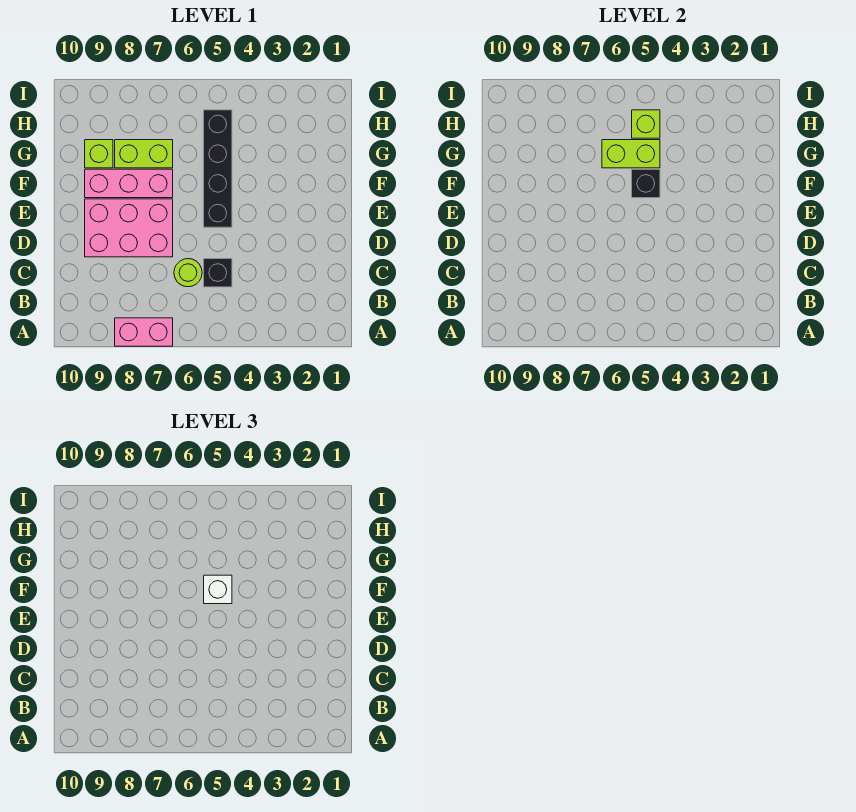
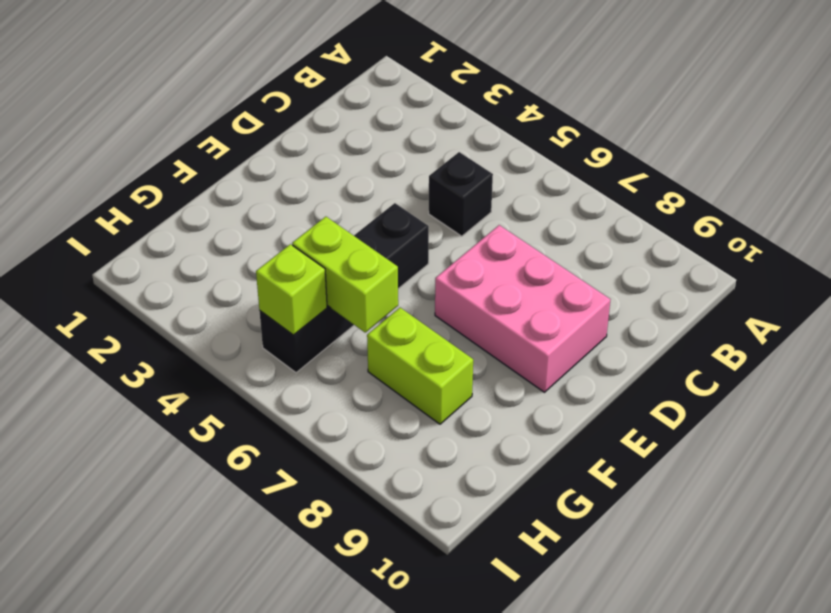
none -> pink 1x2 brick [115,318,173,346]
none -> lime 1x1 round brick [174,259,202,287]
none -> pink 1x3 brick [85,169,173,198]

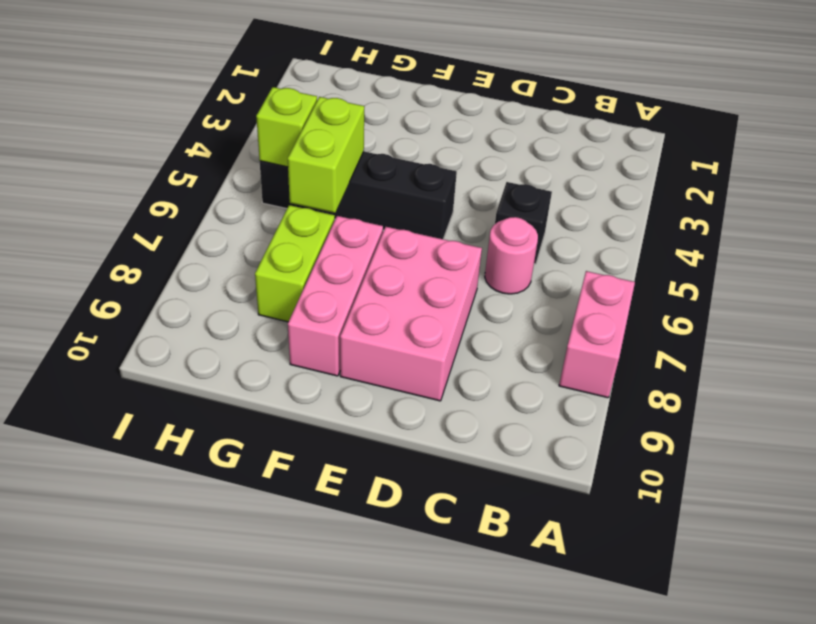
pink 1x1 round brick [485,217,538,294] -> lime 1x1 round brick [174,259,202,287]
none -> lime 1x1 brick [85,140,113,168]
none -> black 1x1 brick [632,169,660,198]
none -> white 1x1 brick [204,575,232,604]

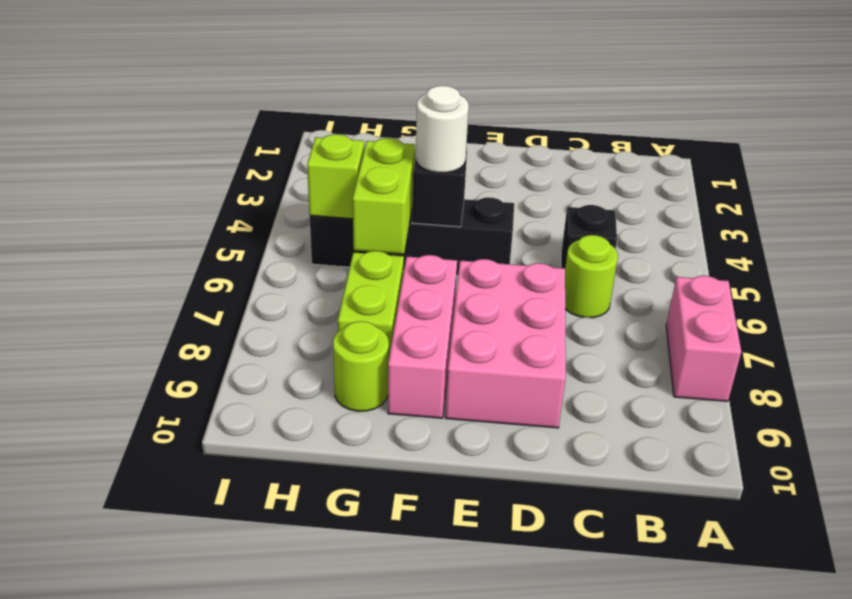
white 1x1 round brick [415,86,469,173] -> white 1x1 brick [204,575,232,604]
lime 1x1 round brick [333,321,389,411] -> lime 1x1 brick [85,140,113,168]

